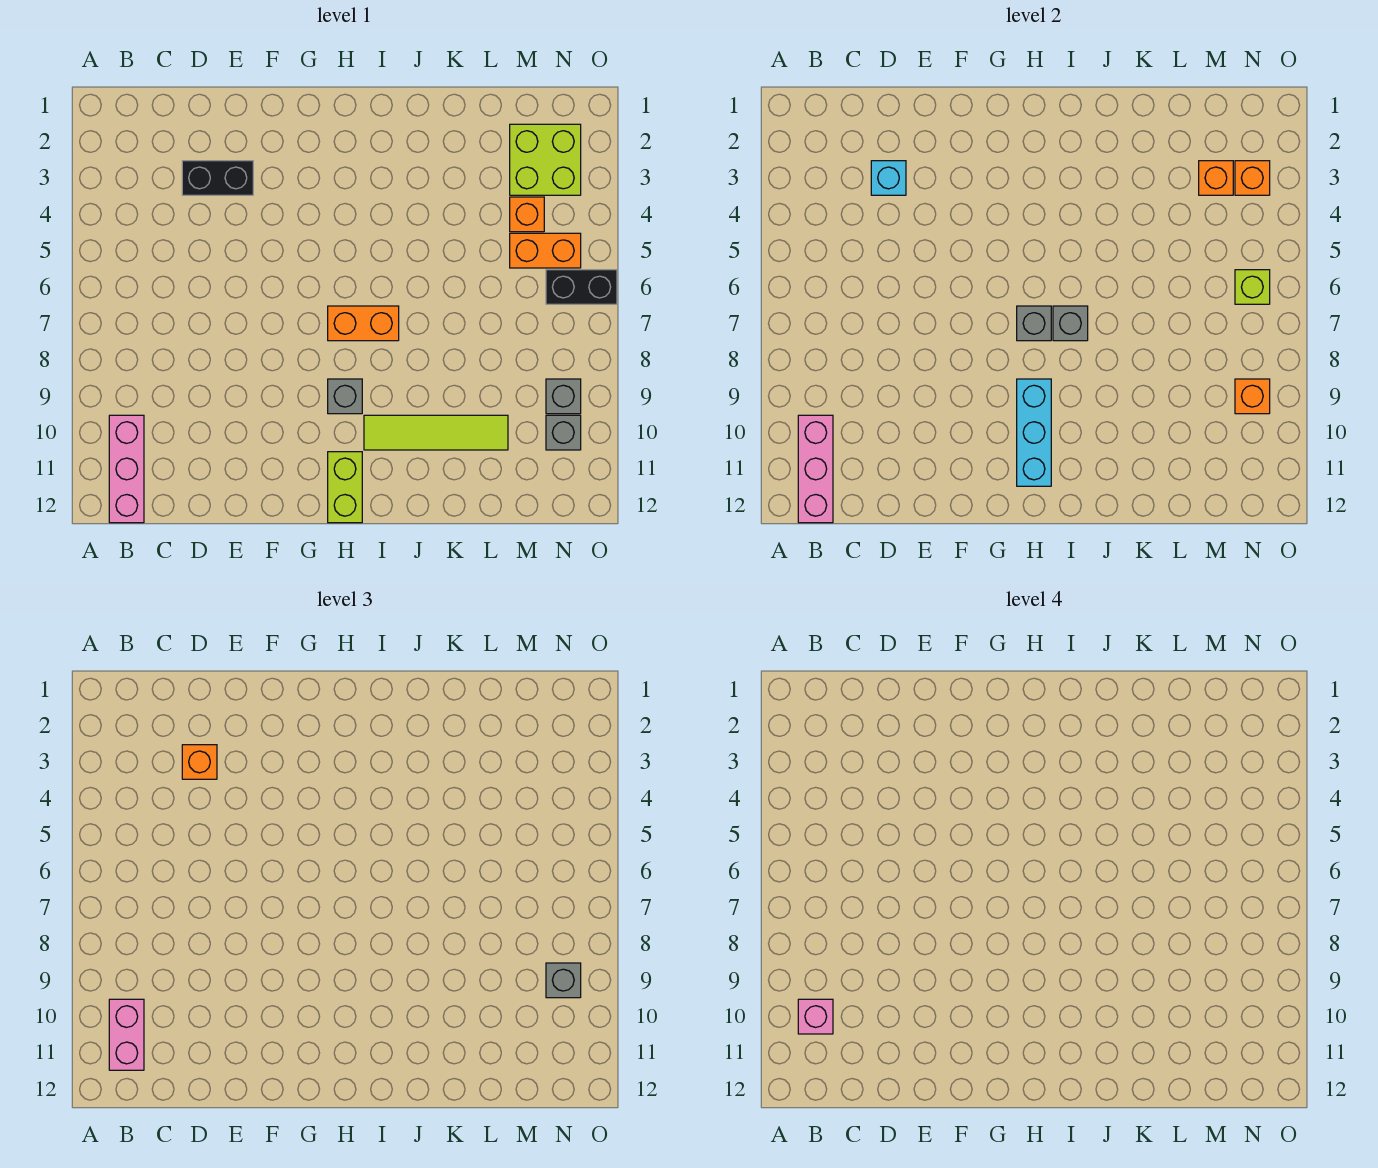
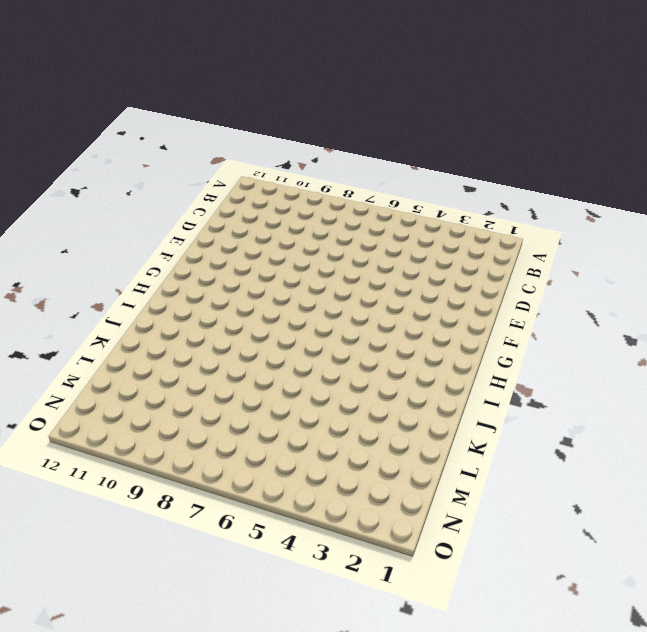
none -> pink 1x3 brick [109,415,144,523]
none -> black 1x2 brick [182,161,253,195]
none -> orange 1x2 brick [328,306,399,341]

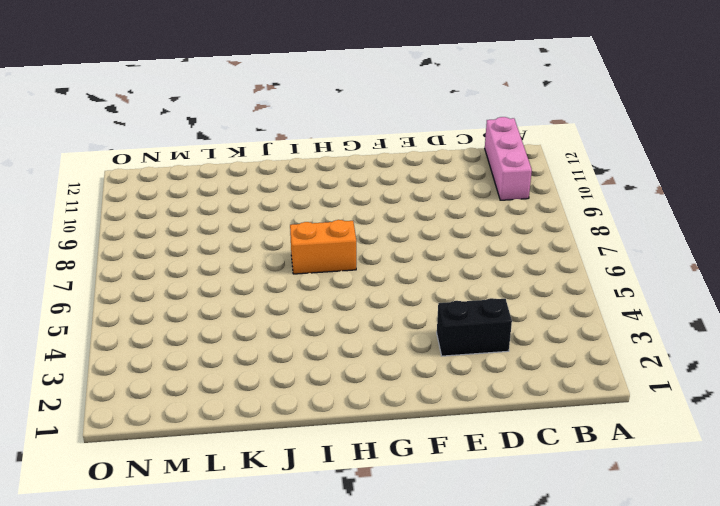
none -> grey 1x1 brick [328,379,362,414]
none -> lime 1x2 brick [328,452,362,523]
none -> lime 1x4 tile [364,415,508,450]

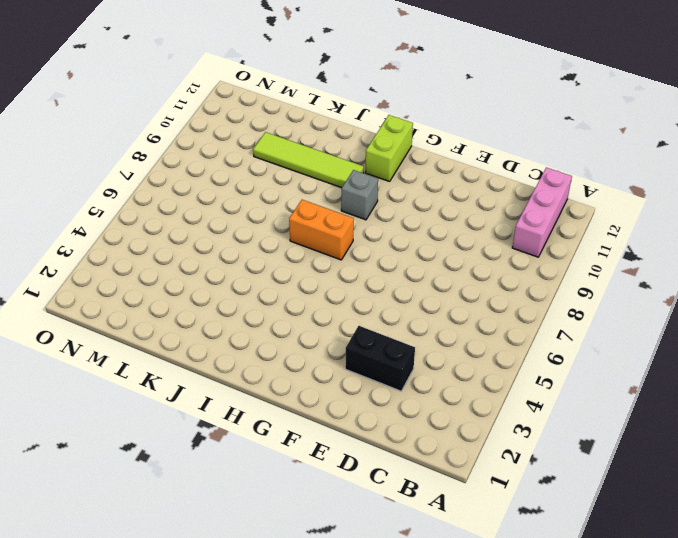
none -> lime 2x2 brick [510,124,581,195]
none -> orange 1x1 brick [510,197,544,232]
none -> orange 1x2 brick [510,233,581,268]

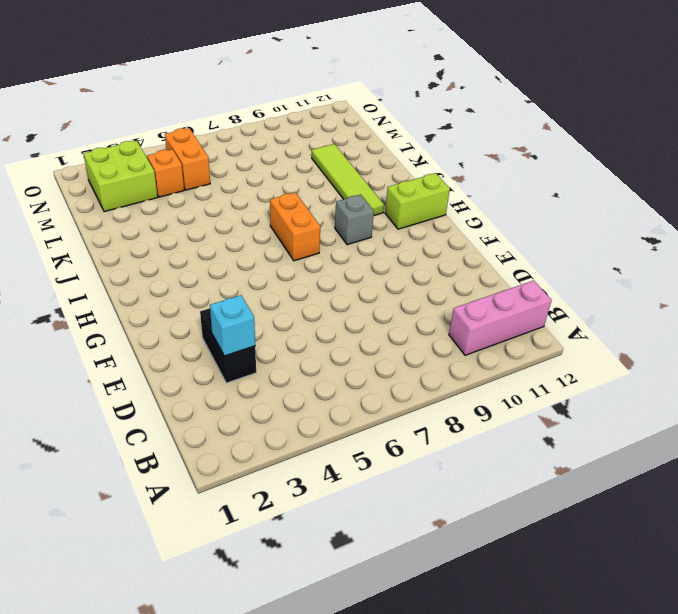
none -> black 1x2 brick [546,270,617,304]
none -> grey 1x1 brick [546,379,581,414]
none -> grey 1x1 brick [546,415,581,450]

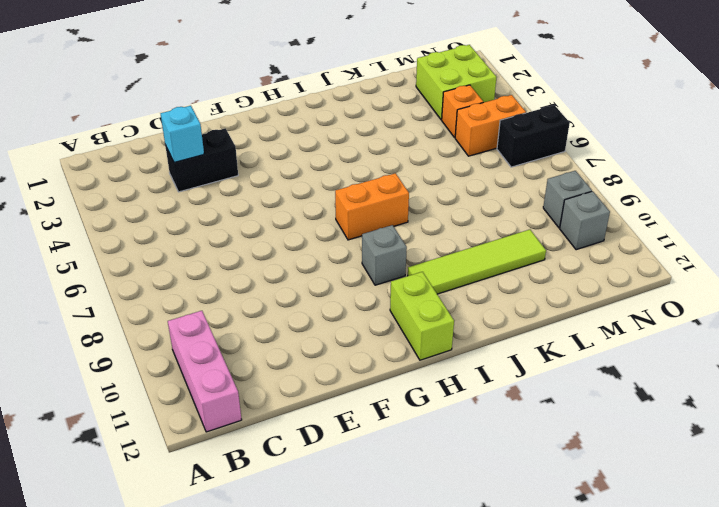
none -> pink 1x3 brick [798,415,833,523]
none -> grey 1x1 brick [1017,306,1051,341]
none -> cyan 1x3 brick [1017,379,1051,486]

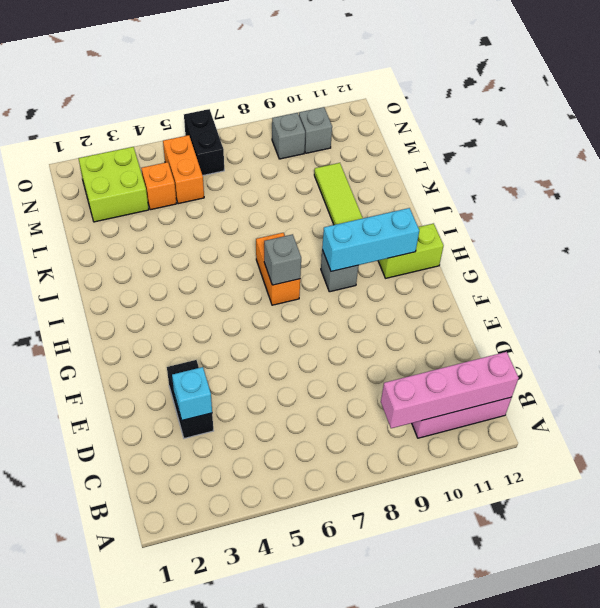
pink 1x4 brick [381,352,519,428] -> pink 1x3 brick [798,415,833,523]
none -> grey 1x1 brick [1053,306,1088,341]
none -> orange 1x1 brick [1199,161,1233,195]
none -> orange 1x1 brick [1235,161,1270,195]

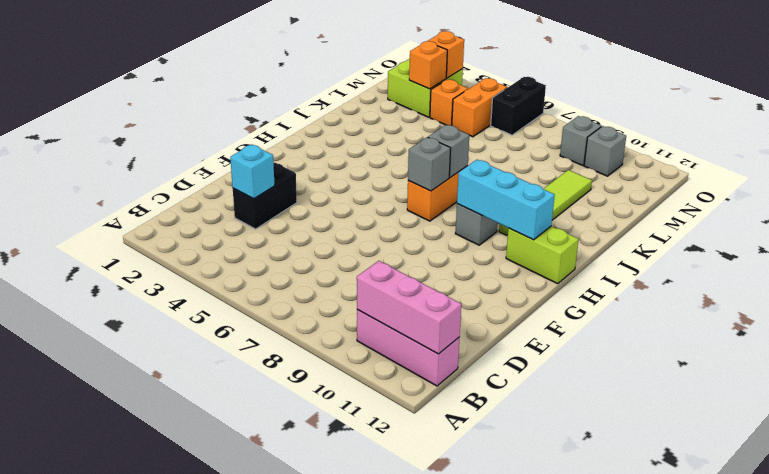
none -> lime 1x1 brick [1235,270,1270,304]
none -> orange 1x1 brick [1235,379,1270,414]
none -> pink 1x2 brick [109,999,144,1070]

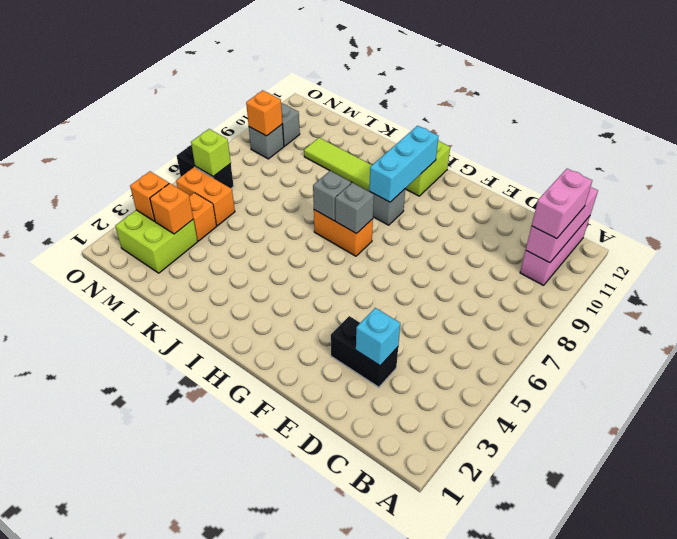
none -> orange 1x1 brick [182,745,217,779]
none -> grey 1x1 brick [546,963,581,998]
none -> pink 1x1 brick [798,999,833,1034]

